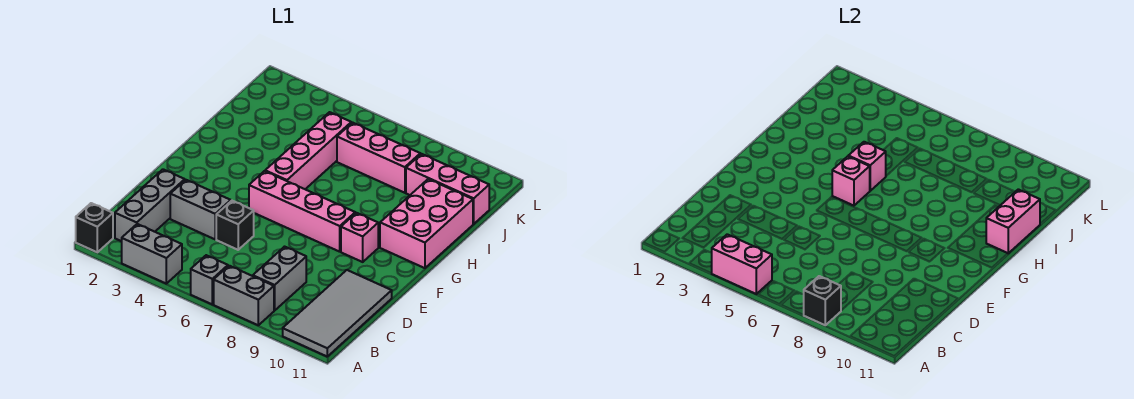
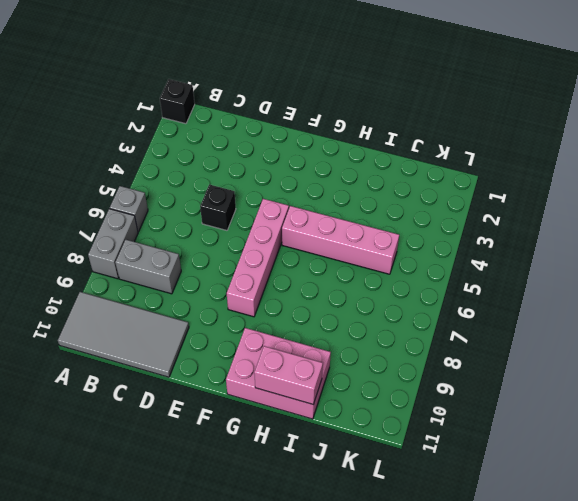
none -> grey 1x2 brick [122,224,182,284]
none -> grey 1x3 brick [115,169,185,241]
none -> grey 1x2 brick [170,180,231,239]

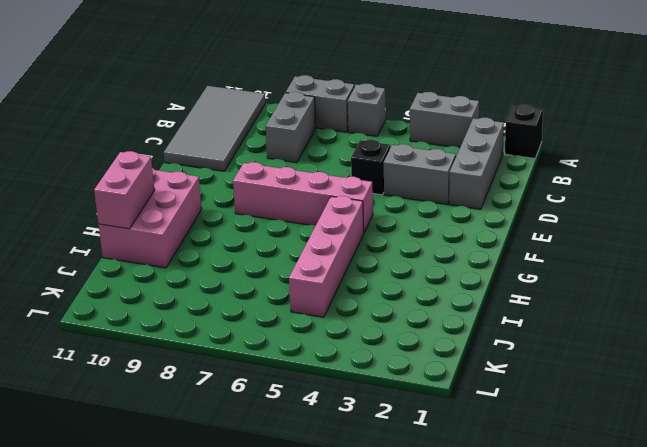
none -> pink 1x1 brick [341,213,378,262]
none -> pink 1x3 brick [337,123,420,193]
none -> pink 1x3 brick [406,154,489,224]

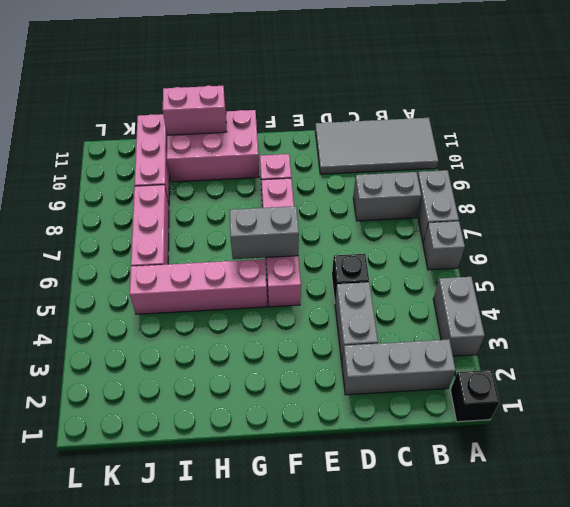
grey 1x2 brick [230,206,299,259] -> none
none -> pink 1x2 brick [711,234,772,294]
none -> black 1x1 brick [804,276,841,325]
none -> pink 1x1 brick [832,156,870,206]

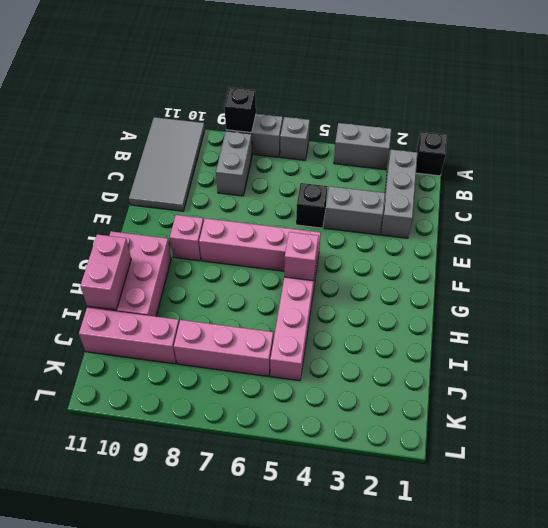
none -> pink 1x2 brick [711,234,772,294]
none -> pink 1x1 brick [848,142,886,191]

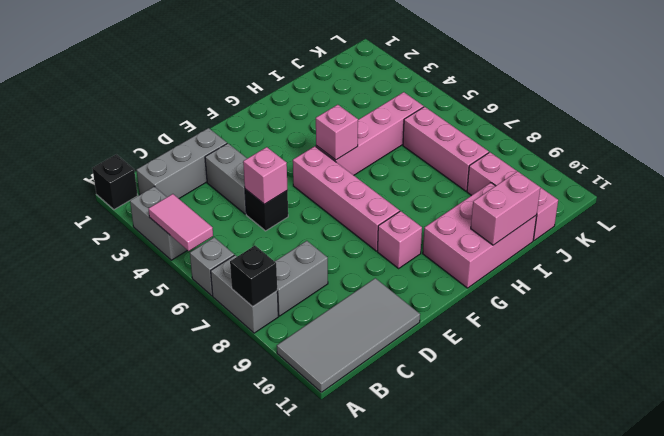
pink 1x2 tile [149,194,213,251] -> pink 1x2 brick [711,234,772,294]
pink 1x1 brick [243,147,288,204] -> pink 1x1 brick moved to [848,142,886,191]

